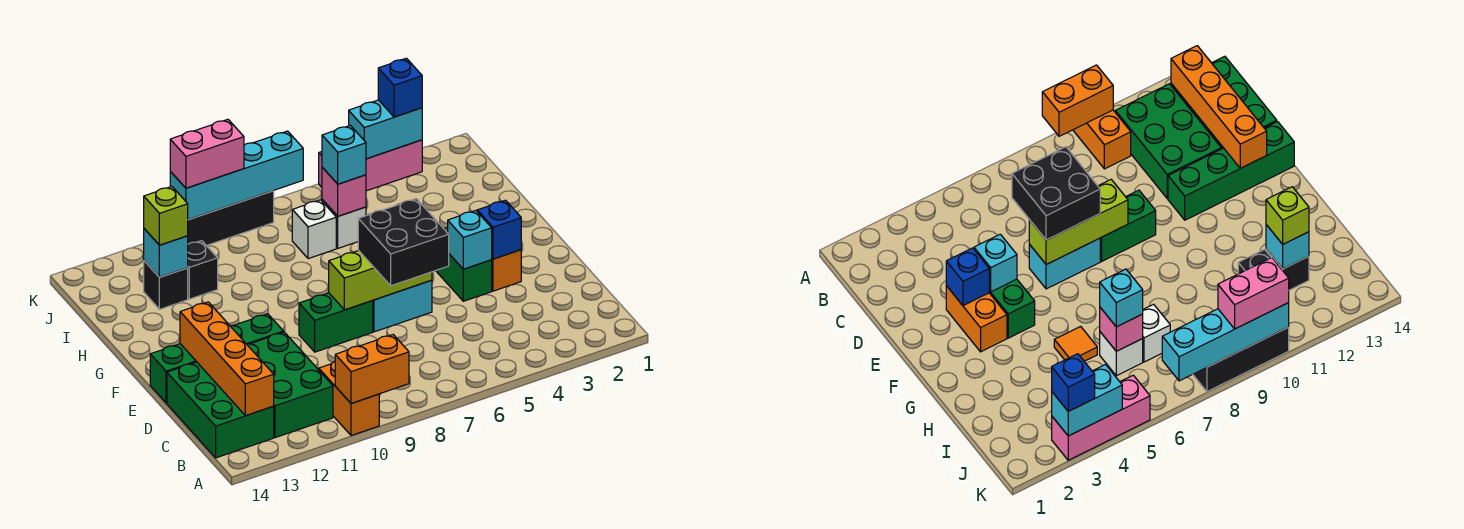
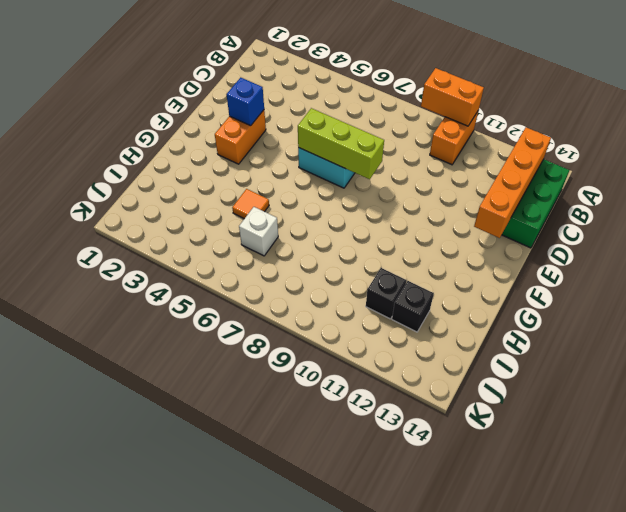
none -> green 2x3 brick [247,332,333,438]
none -> green 1x2 brick [436,227,492,301]
none -> green 1x2 brick [299,293,373,352]

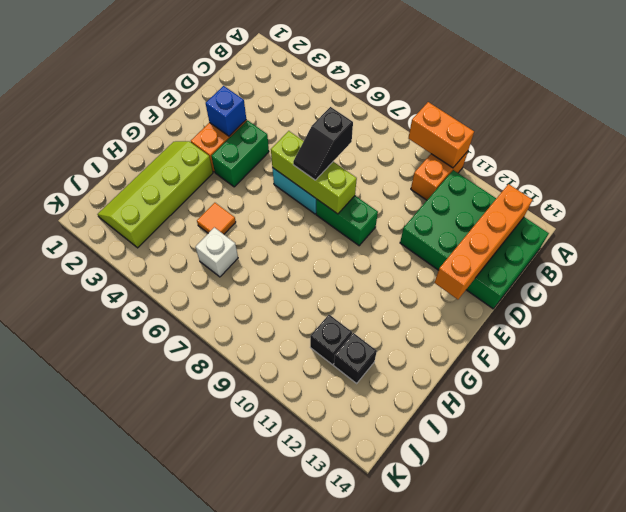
black 1x2 slope [293,107,353,180] -> black 2x2 brick [358,199,449,286]
lime 2x4 slope [98,141,213,248] -> none
none -> green 1x4 brick [150,314,284,403]
none -> white 1x1 brick [292,200,336,259]
none -> pink 1x3 brick [319,140,422,191]

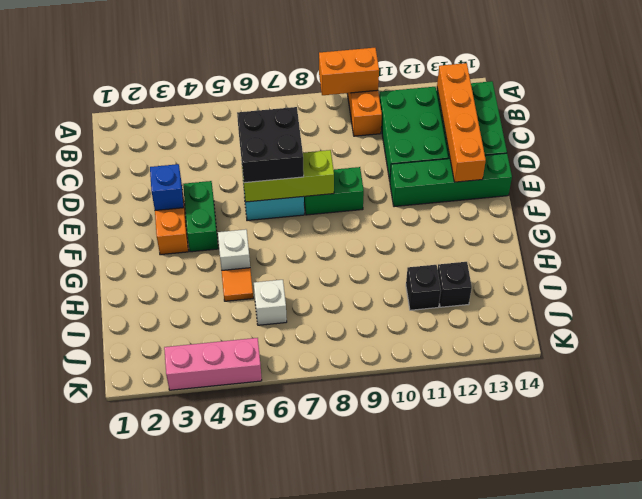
white 1x1 brick [218,229,250,270] -> white 1x1 brick moved to [292,200,336,259]
none -> black 1x3 brick [188,191,274,246]
none -> cyan 1x1 brick [448,211,492,269]
none -> pink 1x1 brick [322,167,366,216]

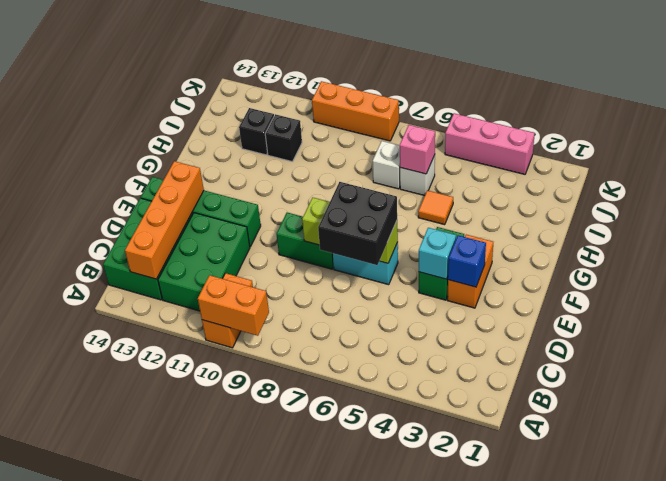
orange 1x3 brick [312,81,399,141] -> black 1x3 brick [188,191,274,246]
none -> cyan 1x1 brick [144,229,188,277]
none -> cyan 1x2 brick [349,100,422,159]
none -> cyan 1x4 brick [170,131,303,220]

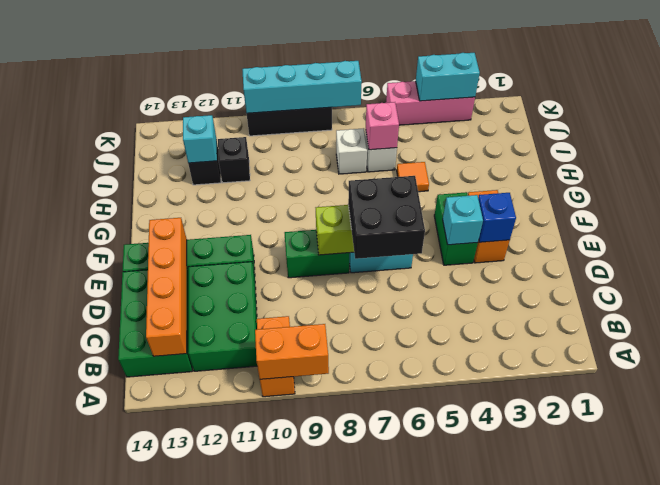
none -> cyan 1x1 brick [322,125,366,184]
none -> lime 1x1 brick [144,187,188,245]
none -> blue 1x1 brick [378,58,422,117]

